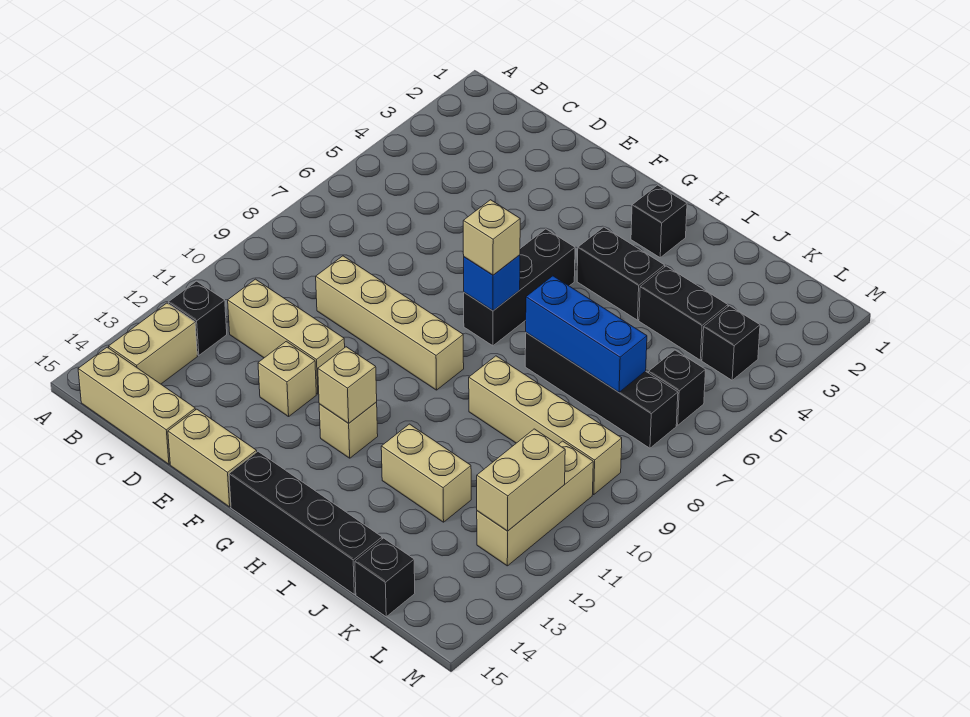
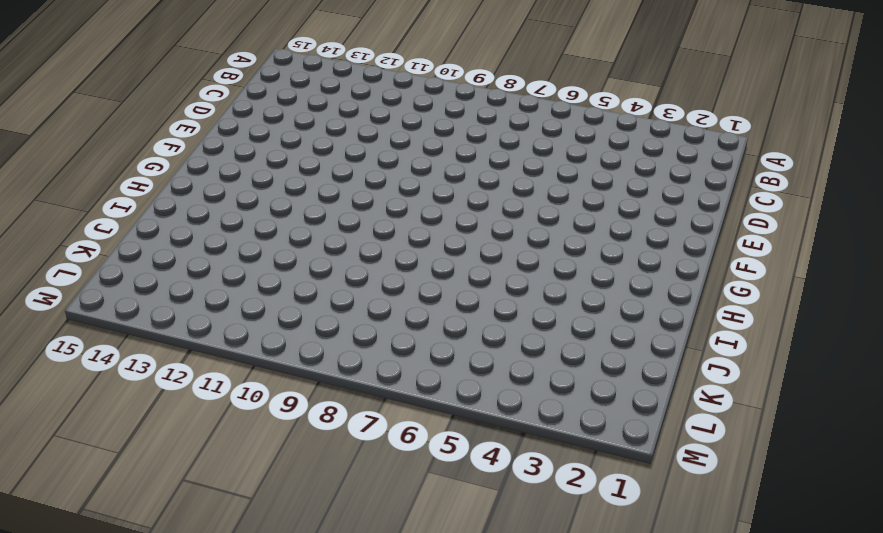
none -> black 1x1 brick [169,281,227,355]
none -> tan 1x2 brick [109,303,197,384]
none -> tan 1x3 brick [78,347,195,464]

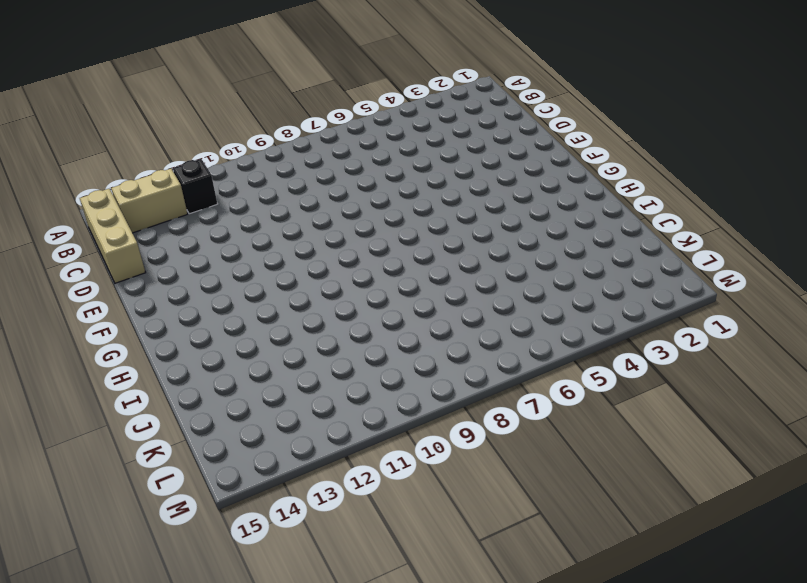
none -> tan 1x3 brick [228,279,345,394]
none -> tan 1x4 brick [316,256,464,390]
none -> tan 1x1 brick [258,341,316,417]

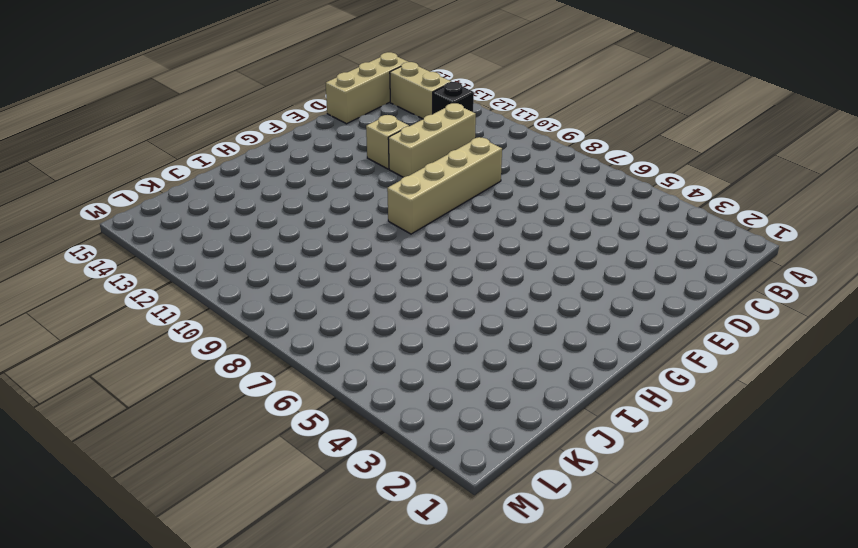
none -> tan 1x2 brick [168,409,257,507]
none -> black 1x3 brick [464,229,575,346]
none -> tan 1x1 brick [319,402,378,458]

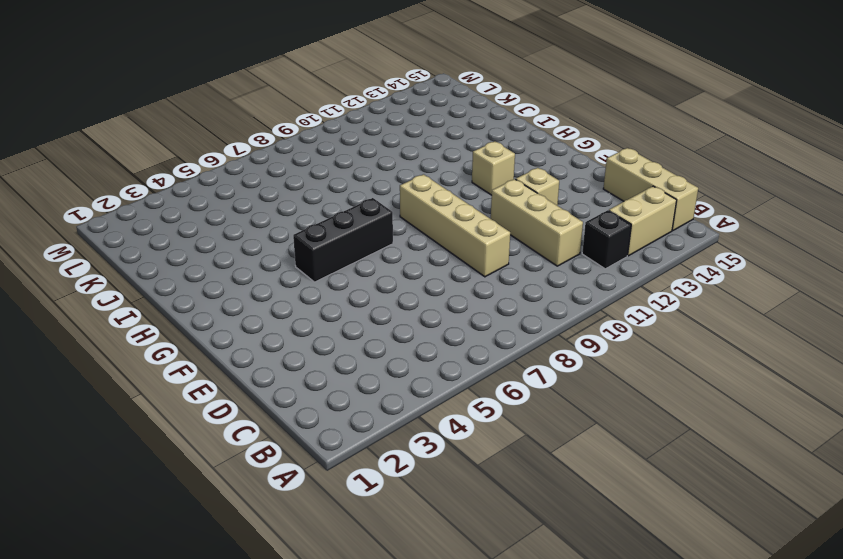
none -> tan 1x2 brick [168,409,257,507]
none -> black 1x4 brick [229,452,382,594]
none -> black 1x1 brick [631,185,687,257]

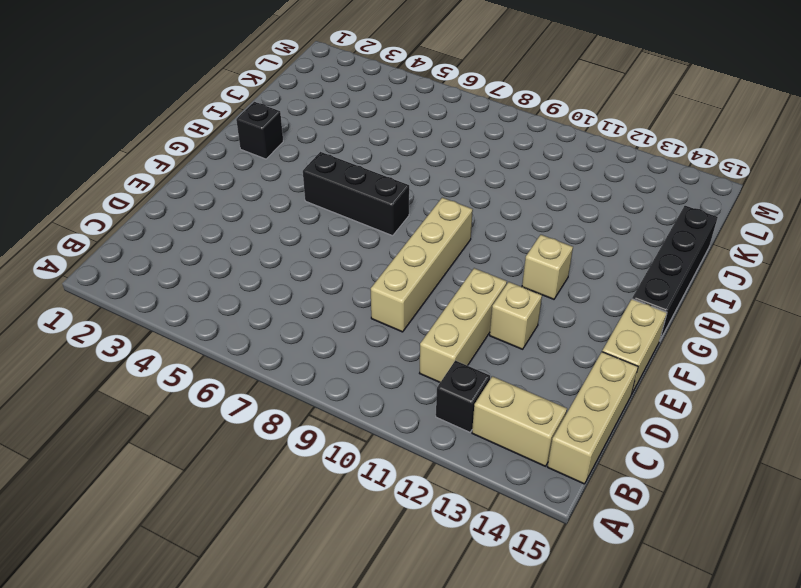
none -> black 1x2 brick [577,227,665,320]
none -> black 1x4 brick [525,333,678,448]
none -> tan 1x4 brick [469,356,622,495]

